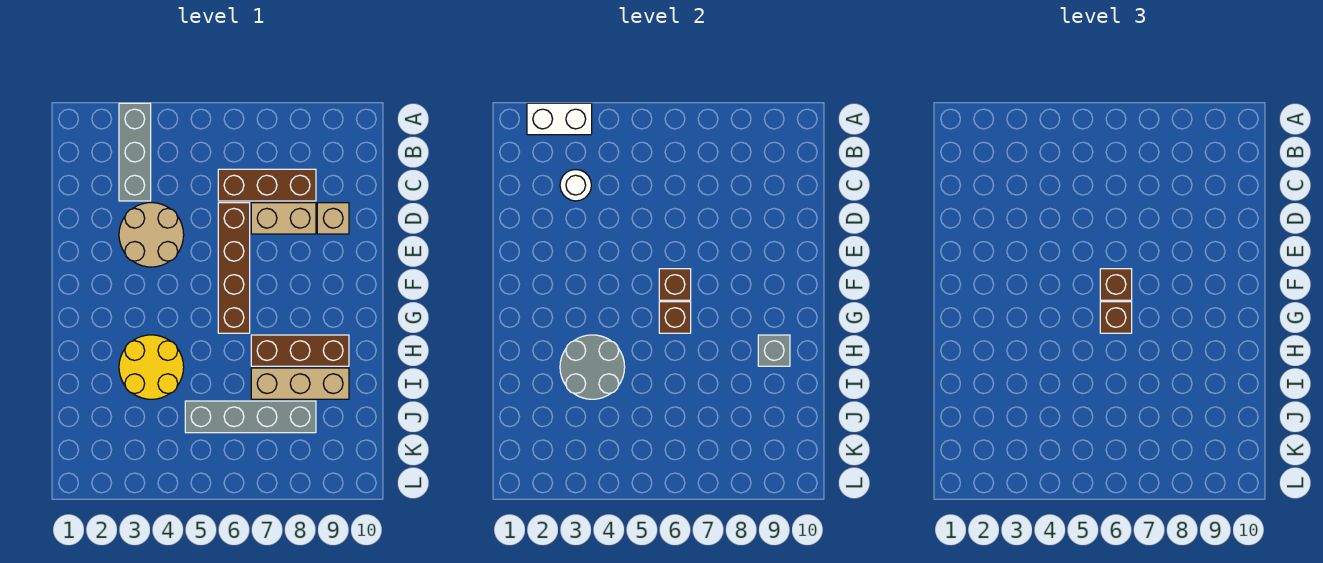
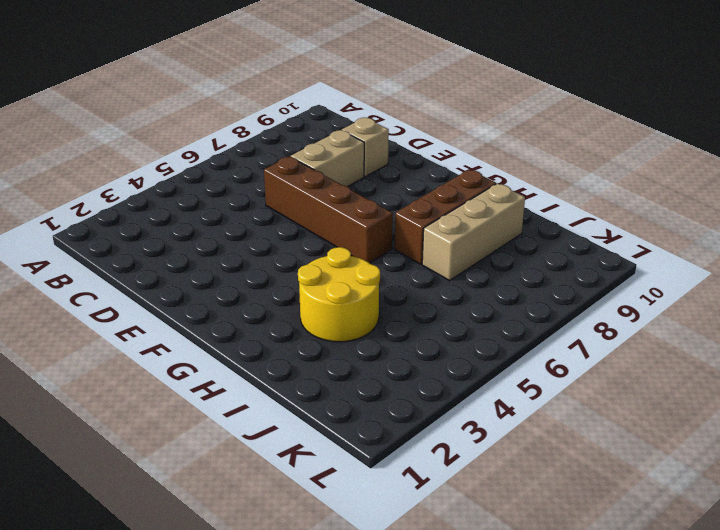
none -> grey 1x3 brick [119,103,151,201]
none -> brown 1x3 brick [218,169,316,201]
none -> tan 2x2 round brick [119,203,184,267]

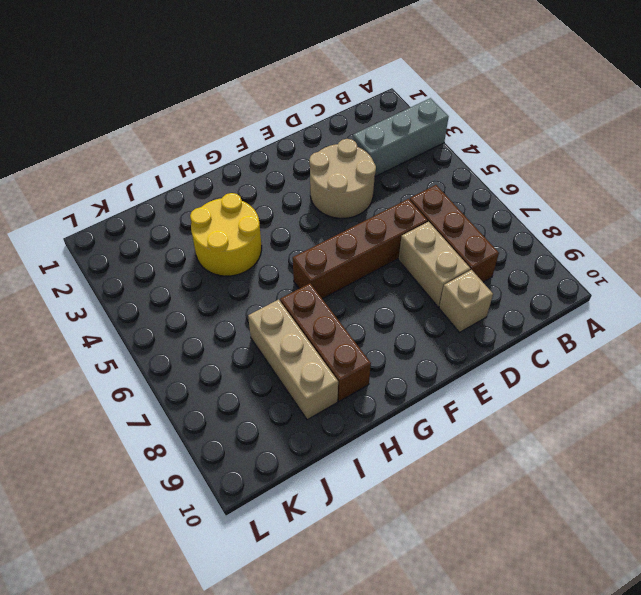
none -> grey 1x4 brick [185,401,316,433]
none -> white 1x2 brick [527,103,592,135]
none -> white 1x1 round brick [560,170,591,201]

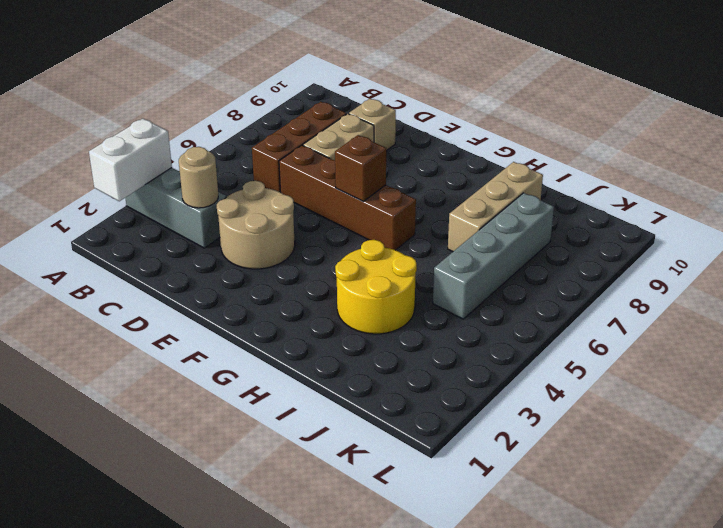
tan 1x1 round brick [179,147,218,208] -> white 1x1 round brick [560,170,591,201]
none -> brown 1x3 brick [251,335,349,366]
none -> brown 1x1 brick [659,302,691,333]
none -> grey 2x2 round brick [560,335,625,399]

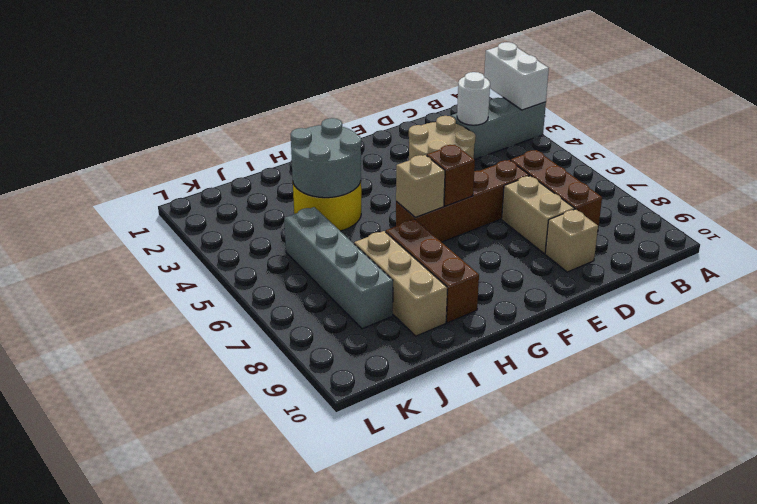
tan 1x1 brick [396,155,445,217] -> brown 1x1 brick [659,302,691,333]
none -> grey 1x1 brick [758,335,790,366]
none -> brown 1x1 brick [1100,269,1132,300]
none -> brown 1x1 brick [1100,302,1132,333]

